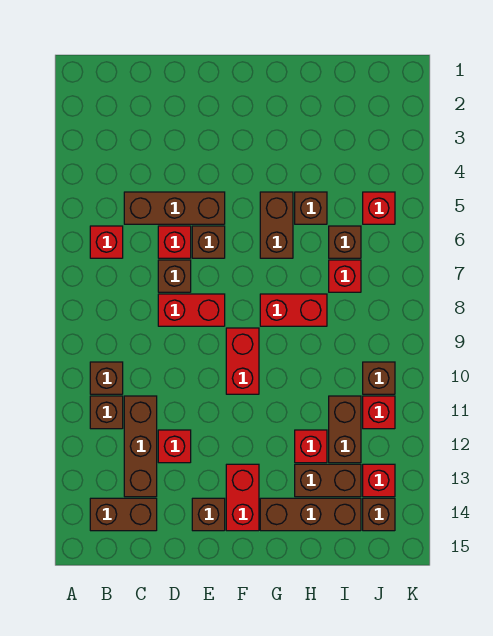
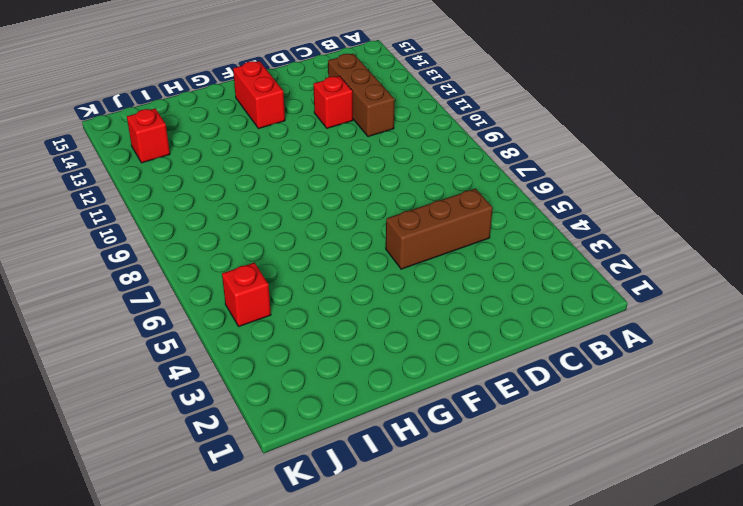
none -> red 1x1 brick [90,226,123,258]
none -> brown 1x1 brick [90,362,123,394]
none -> brown 1x1 brick [90,396,123,429]

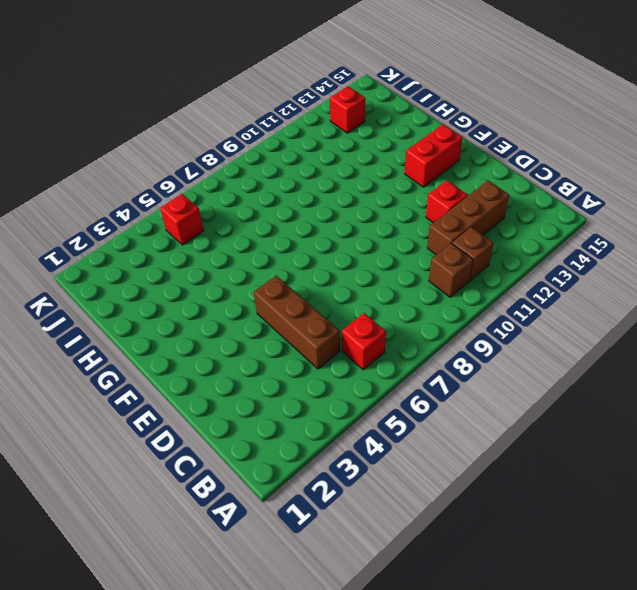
none -> brown 1x2 brick [90,498,157,531]
none -> red 1x1 brick [158,226,191,258]
none -> brown 1x1 brick [158,260,191,292]

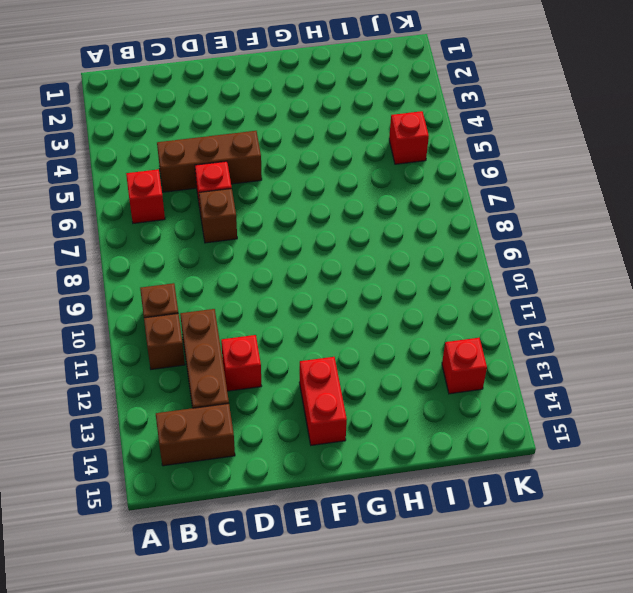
none -> red 1x2 brick [158,294,225,326]
none -> brown 1x1 brick [192,226,225,258]
none -> brown 1x1 brick [192,498,225,531]

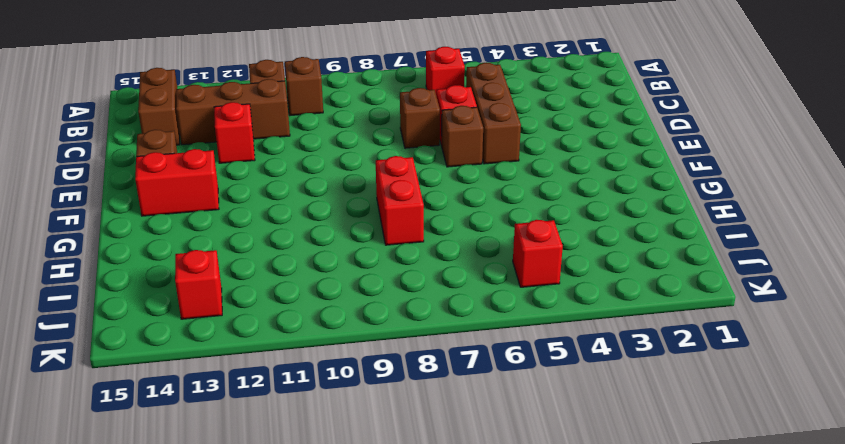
none -> red 1x2 brick [158,294,225,326]
none -> red 1x2 brick [226,328,259,394]
none -> brown 1x2 brick [260,192,293,258]

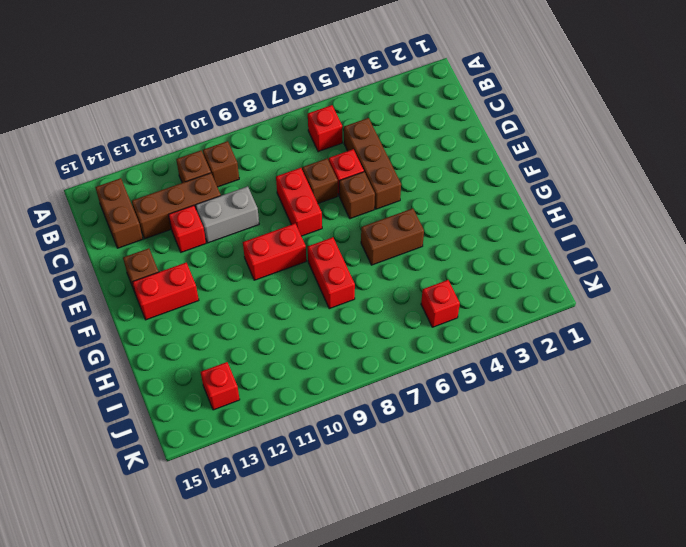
grey 1x2 brick [196,186,259,243] -> none
none -> brown 1x3 brick [260,498,361,531]
none -> brown 1x1 brick [295,192,327,224]
none -> red 1x1 brick [295,430,327,463]

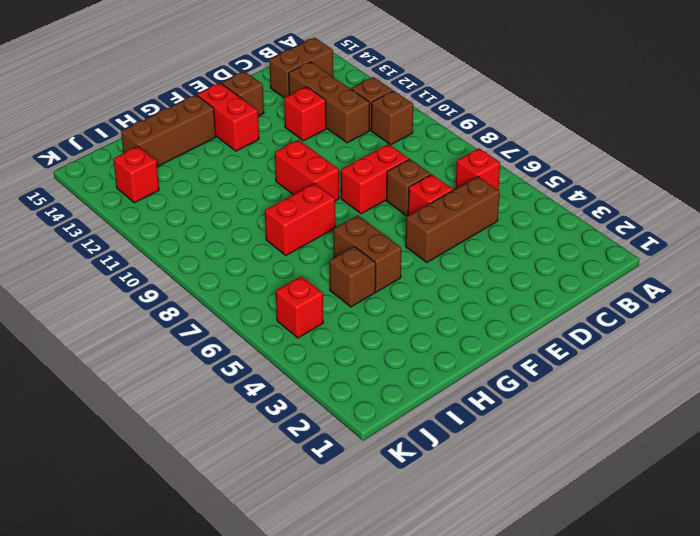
none -> brown 1x1 brick [192,226,225,258]
none -> red 1x1 brick [295,430,327,463]
none -> brown 1x2 brick [295,464,361,497]

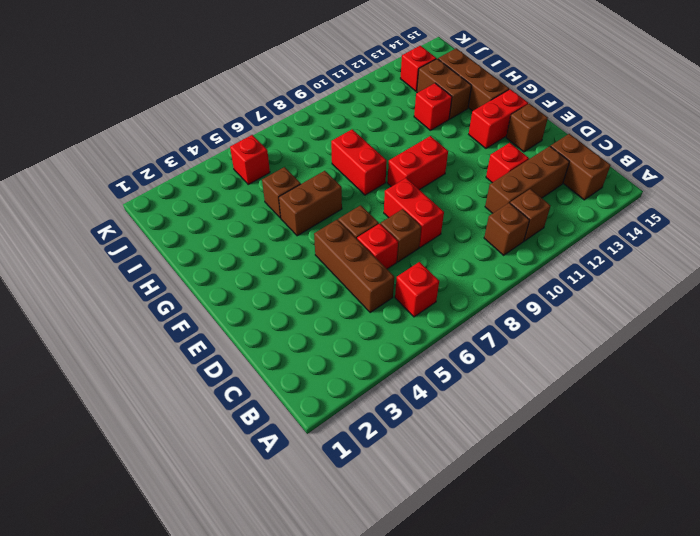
none -> brown 1x1 brick [329,226,361,258]
none -> red 1x1 brick [329,260,361,292]
none -> brown 1x2 brick [329,396,361,463]

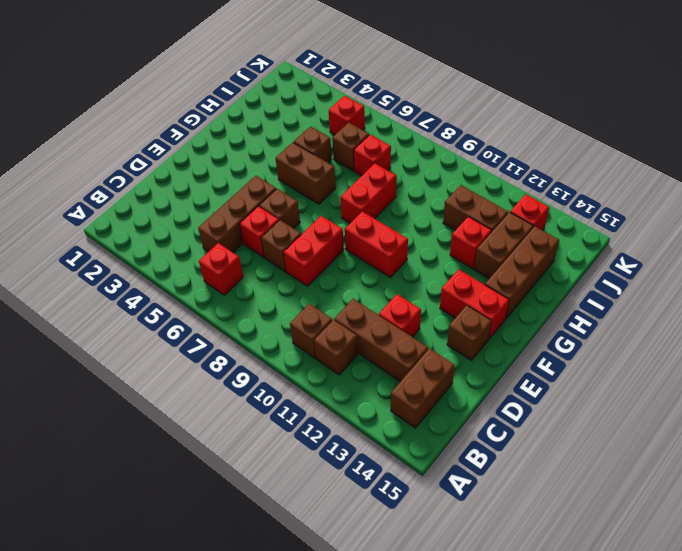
none -> brown 1x1 brick [363,362,395,394]
none -> red 1x1 brick [363,396,395,429]
none -> brown 1x1 brick [363,498,395,531]

